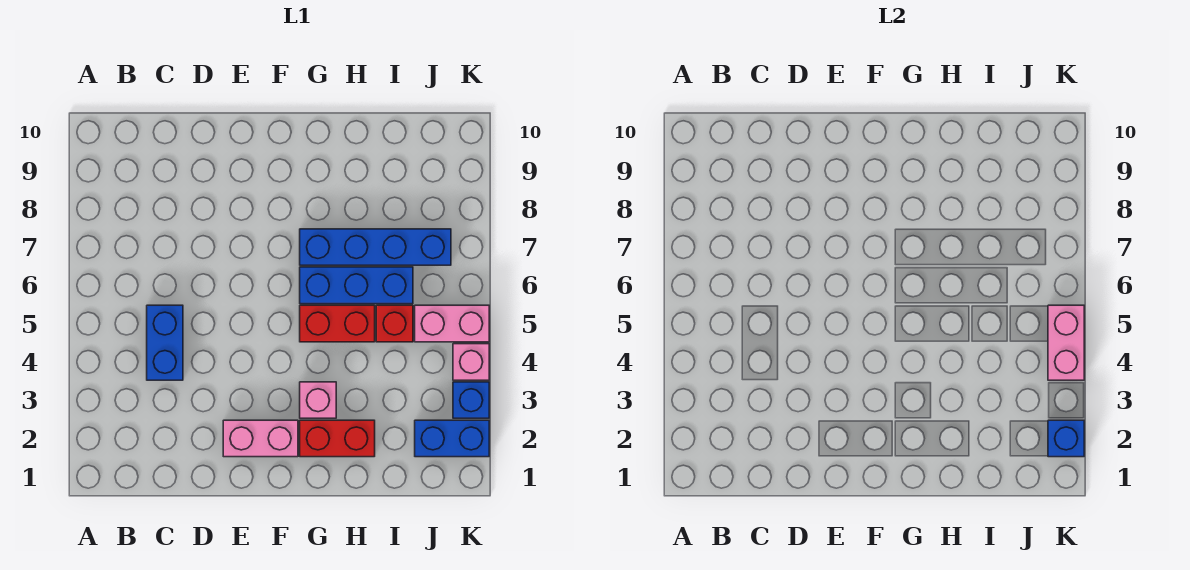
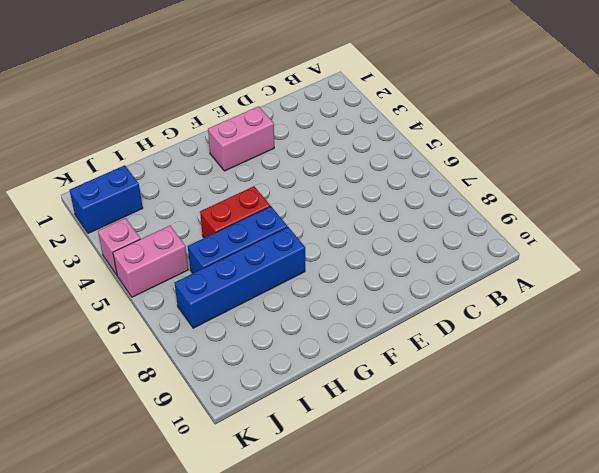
none -> blue 1x2 brick [147,305,183,380]
none -> red 1x2 brick [300,420,375,457]
none -> pink 1x1 brick [300,382,336,418]

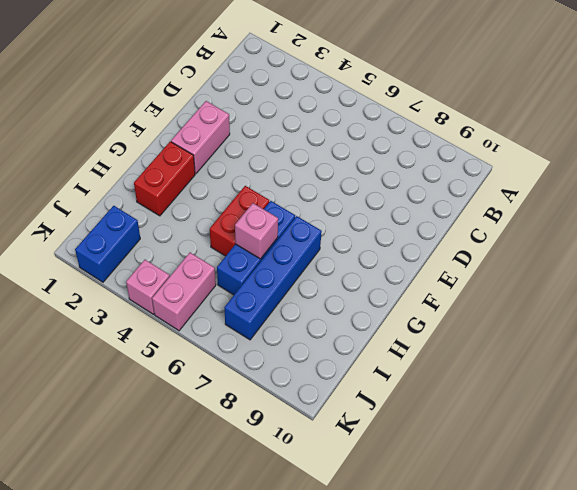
pink 1x1 brick [235,203,278,259] -> pink 1x1 brick moved to [300,382,336,418]
none -> blue 1x2 brick [147,305,183,380]
none -> red 1x1 brick [376,305,413,342]
none -> blue 1x1 brick [453,382,489,418]

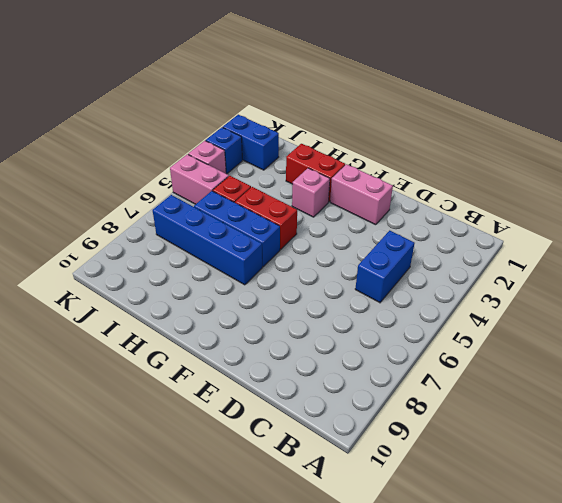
none -> blue 1x1 brick [1048,420,1084,457]
none -> pink 1x2 brick [1048,305,1084,380]

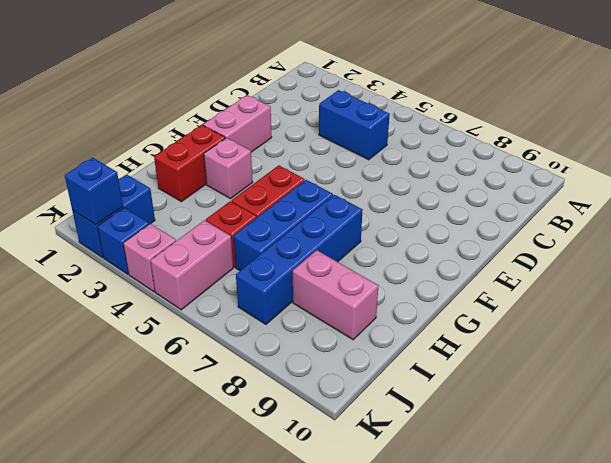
pink 1x2 brick [293,250,379,340] -> pink 1x2 brick moved to [1048,305,1084,380]

